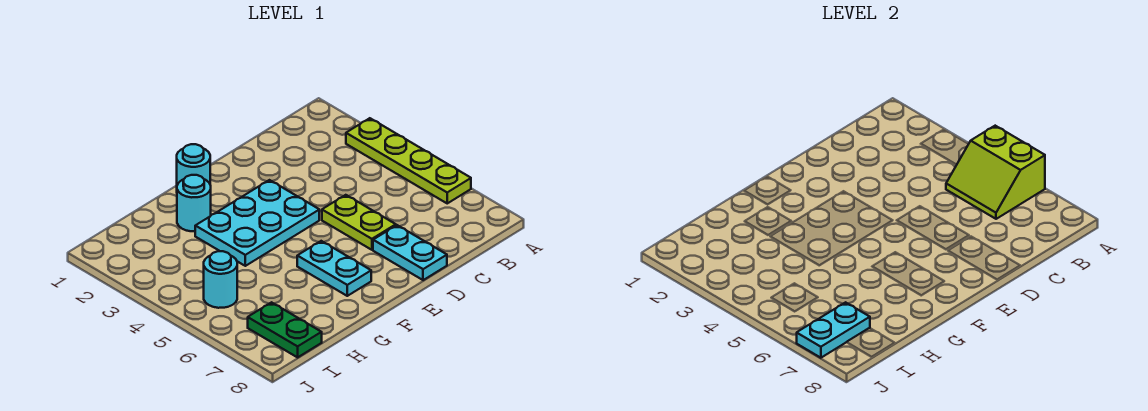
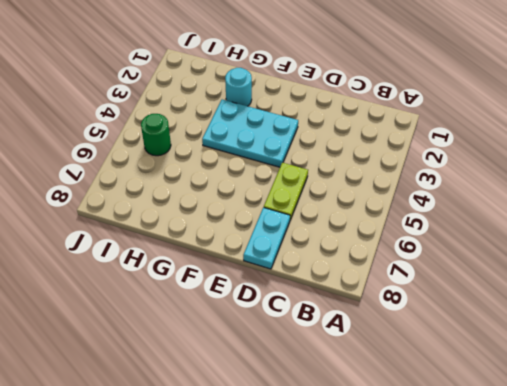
green 1x1 round brick [141,114,171,156] -> cyan 1x1 round brick [204,251,237,308]
none -> lime 1x4 plate [346,118,471,203]
none -> cyan 1x1 round brick [177,144,210,185]

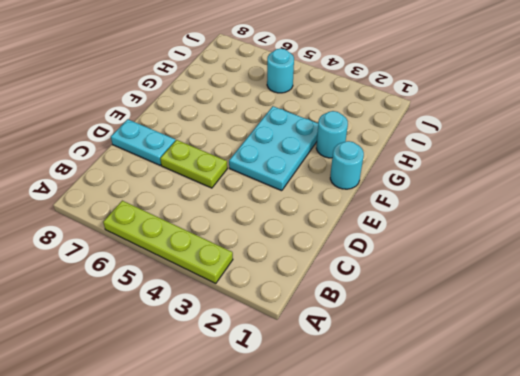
none -> cyan 1x2 plate [297,241,371,296]
none -> green 1x2 plate [248,302,322,357]

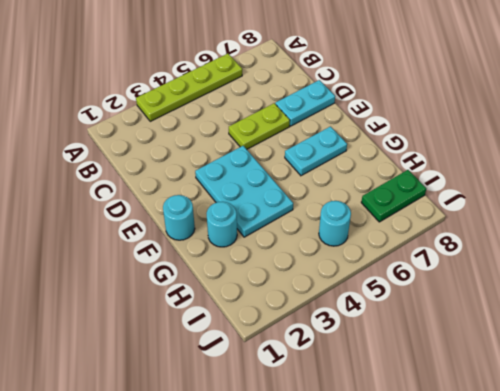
none -> lime 2x2 slope [946,126,1045,219]
none -> cyan 1x2 plate [797,302,870,358]

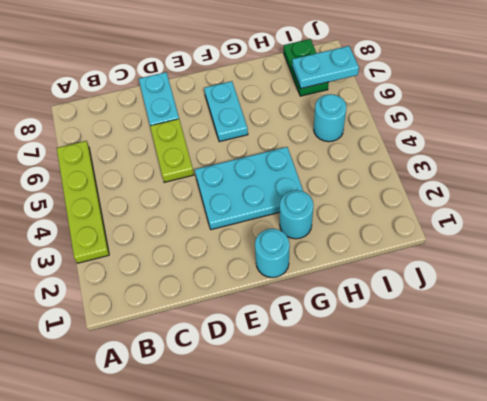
none -> lime 2x2 slope [946,126,1045,219]

